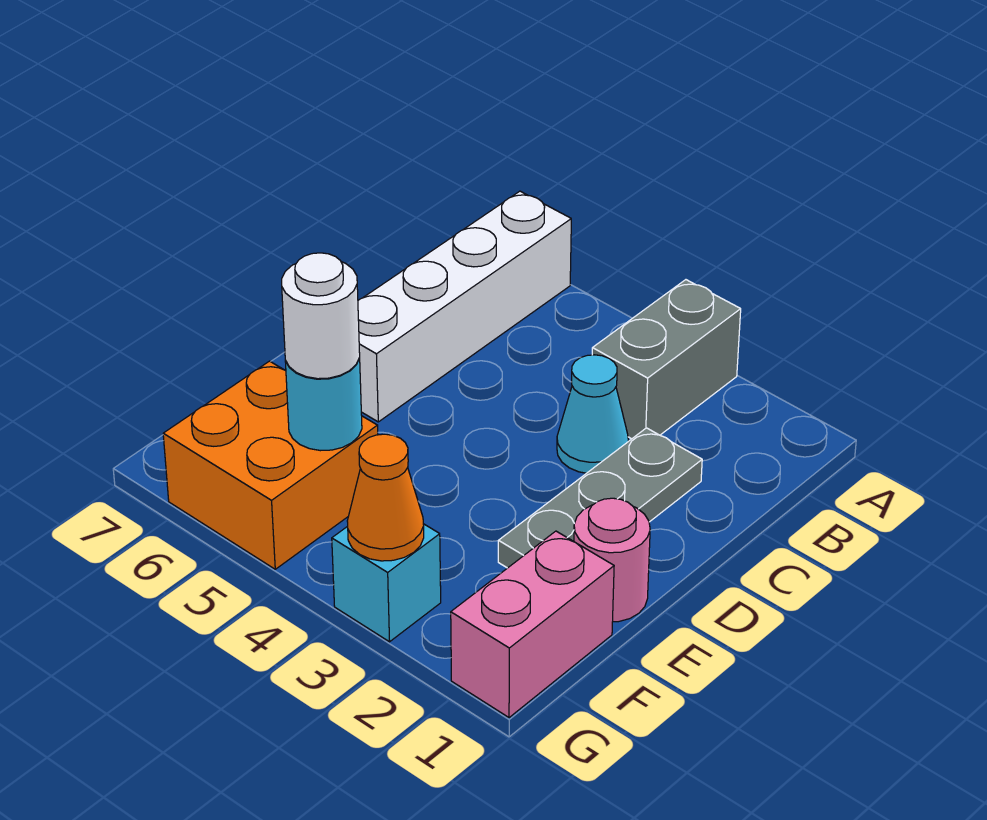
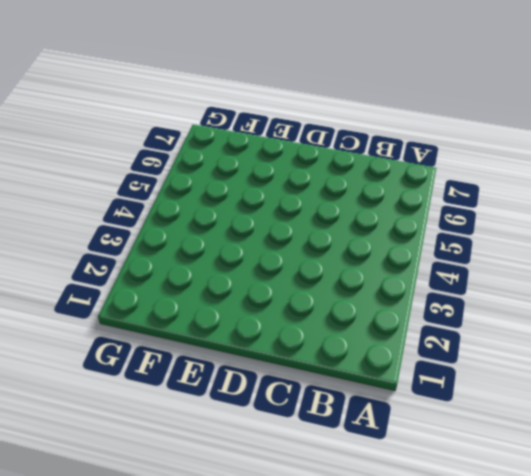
none -> grey 1x2 brick [592,280,741,439]
none -> white 1x4 brick [358,191,571,422]

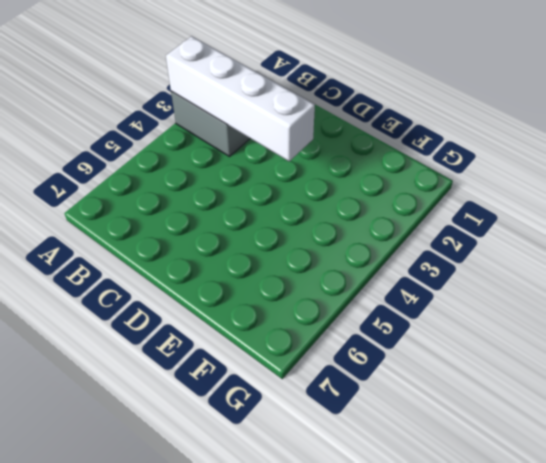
white 1x4 brick [166,36,315,161] -> white 1x4 brick moved to [358,191,571,422]
none -> grey 1x3 plate [498,428,702,568]
none -> cyan 1x1 cone [557,355,628,473]

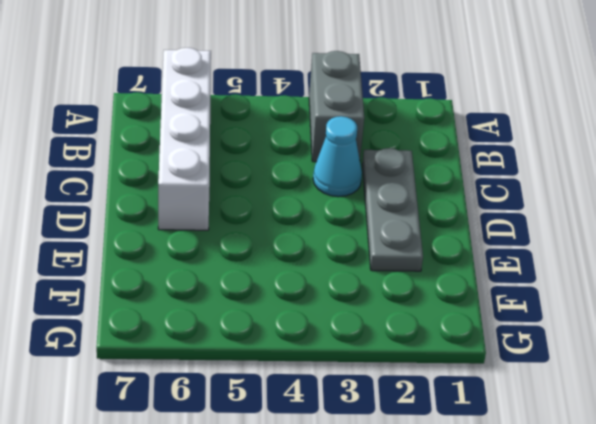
none -> pink 1x1 round brick [574,498,650,622]
none -> pink 1x2 brick [451,531,614,718]

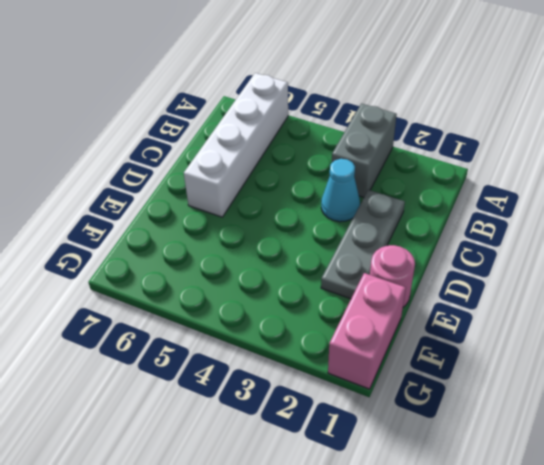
none -> orange 2x2 brick [163,361,378,569]
none -> cyan 1x1 brick [332,524,441,642]

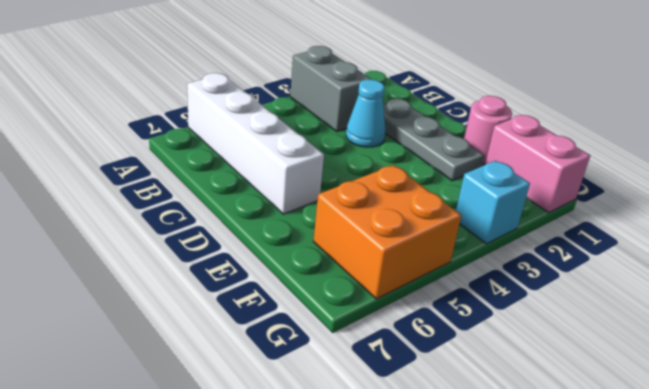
none -> cyan 1x1 round brick [285,358,362,451]
none -> orange 1x1 cone [347,434,424,561]

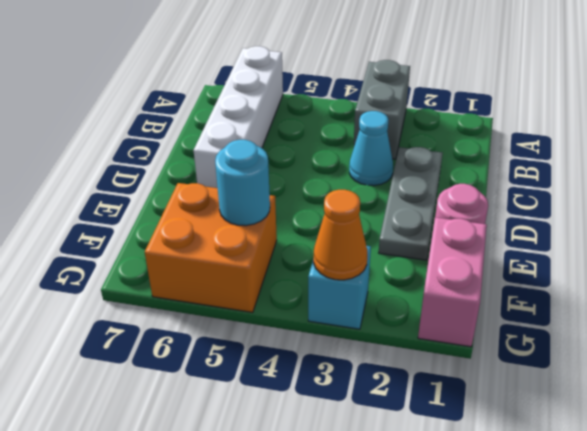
none -> white 1x1 round brick [282,253,360,379]

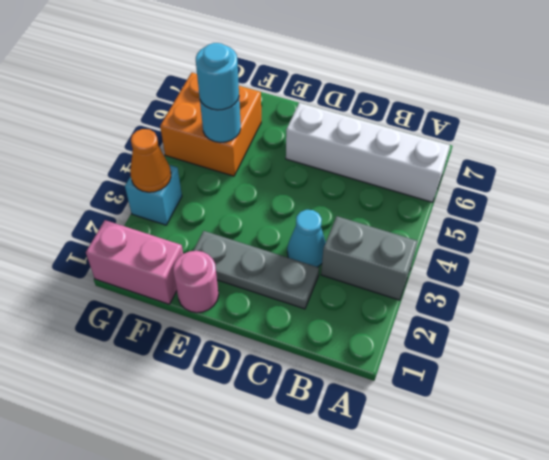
cyan 1x1 round brick [196,43,239,110] -> white 1x1 round brick [282,253,360,379]

